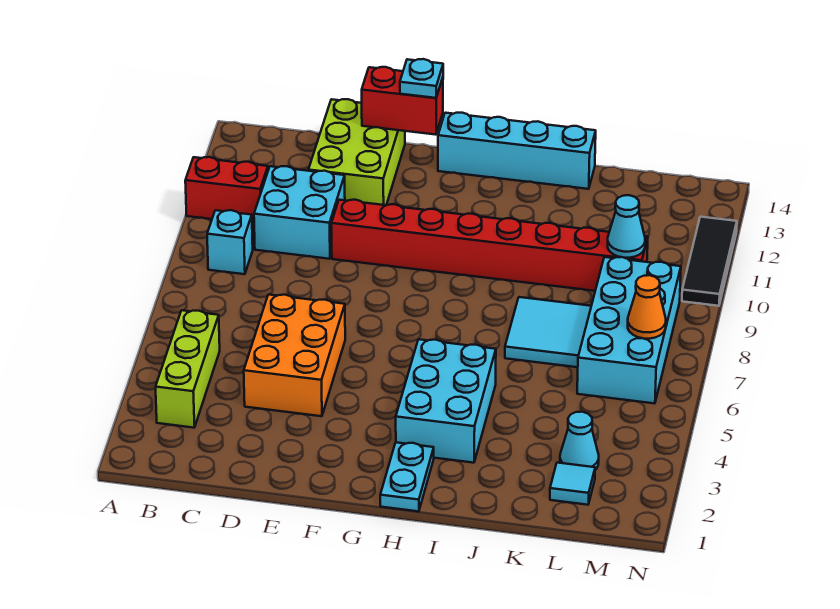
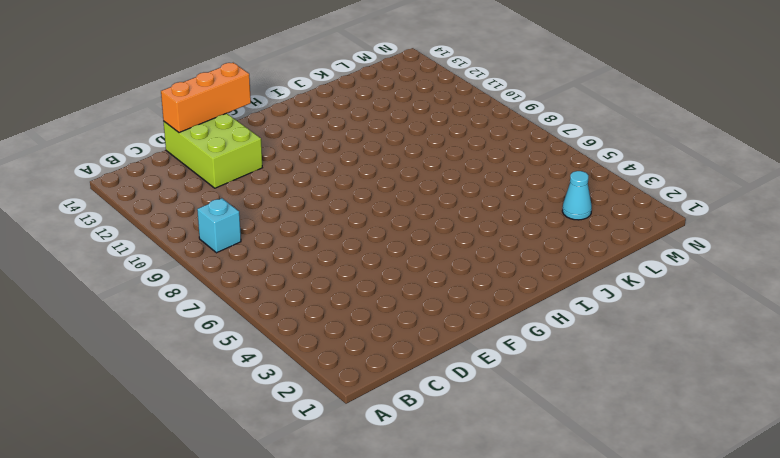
orange 1x3 brick [161,63,251,133] -> red 1x2 brick [362,67,443,135]
none -> red 1x2 brick [185,157,268,224]
none -> lime 1x3 brick [156,310,220,428]
none -> cyan 2x2 brick [254,166,345,259]

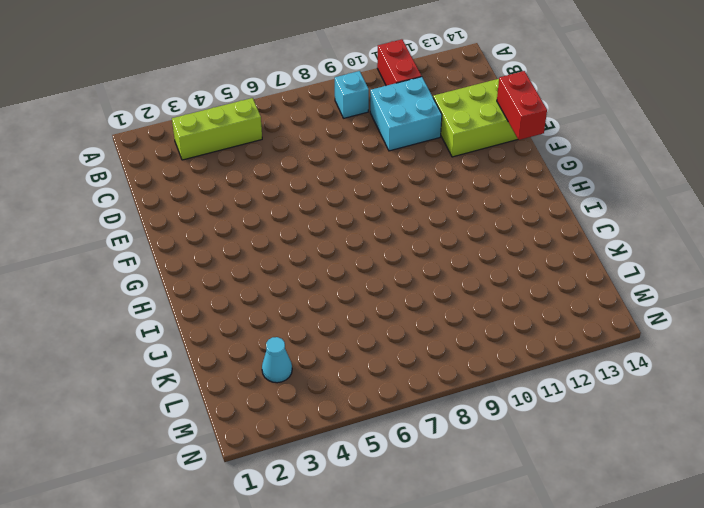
none -> orange 2x3 brick [244,295,345,416]
none -> red 1x8 brick [331,200,648,291]
none -> cyan 1x4 brick [438,113,596,189]

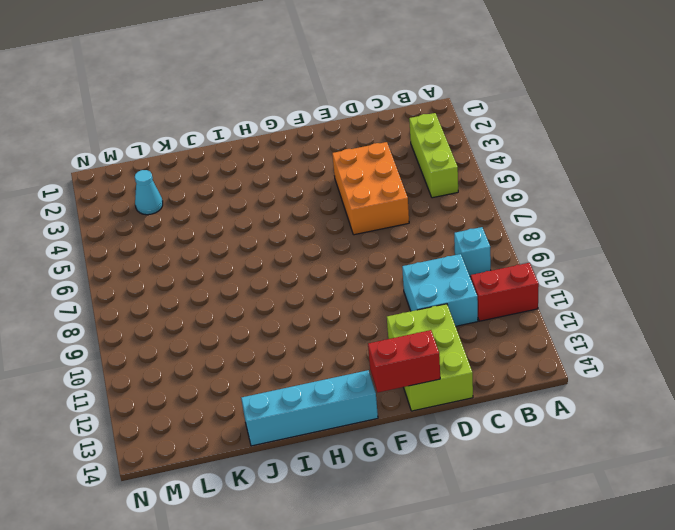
none -> red 1x8 brick [331,200,648,291]
none -> cyan 1x2 plate [380,442,434,511]
none -> cyan 2x3 brick [396,339,496,463]

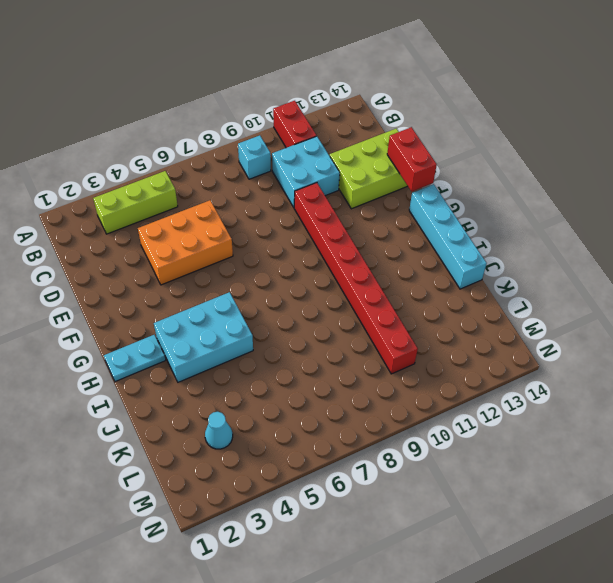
none -> cyan 2x2 tile [505,297,591,367]
none -> cyan 1x1 tile [550,463,595,505]
none -> cyan 2x4 brick [577,257,681,403]

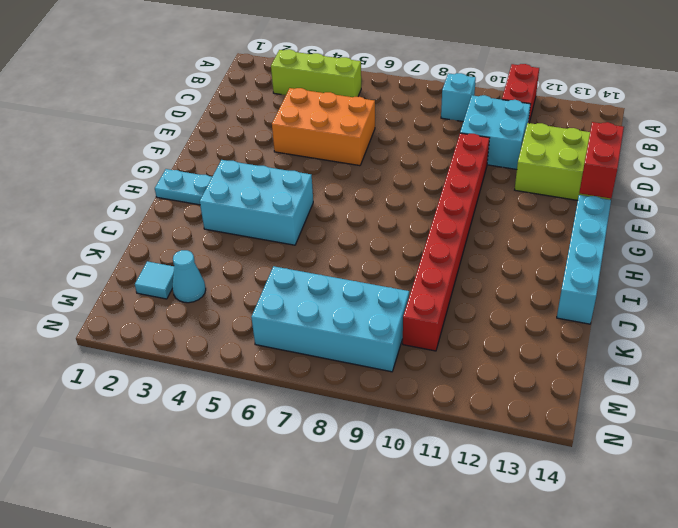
none -> cyan 2x2 tile [505,297,591,367]
none -> black 1x3 tile [682,217,737,306]
none -> cyan 1x1 cone [608,195,645,258]

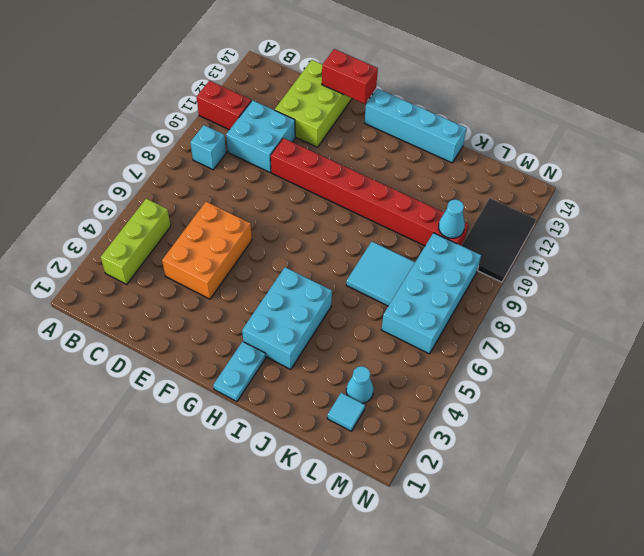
black 2x3 tile [461,198,536,282] -> black 1x3 tile [682,217,737,306]
none -> orange 1x1 cone [628,275,666,339]
none -> cyan 1x1 plate [400,59,443,98]

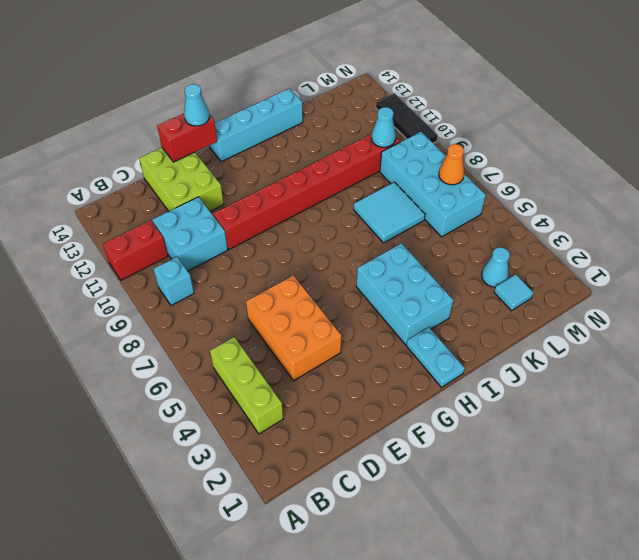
cyan 1x1 cone [184,84,210,126] -> cyan 1x1 plate [400,59,443,98]

